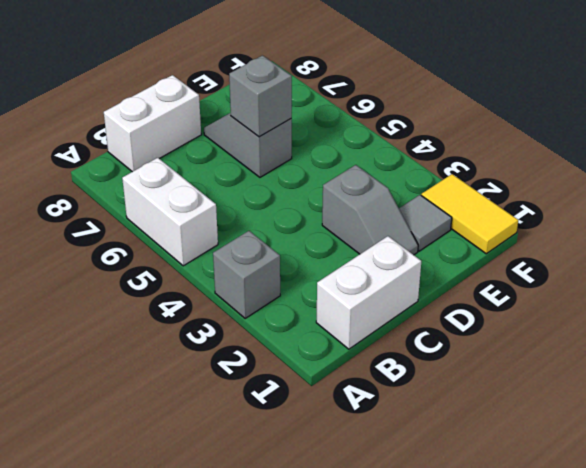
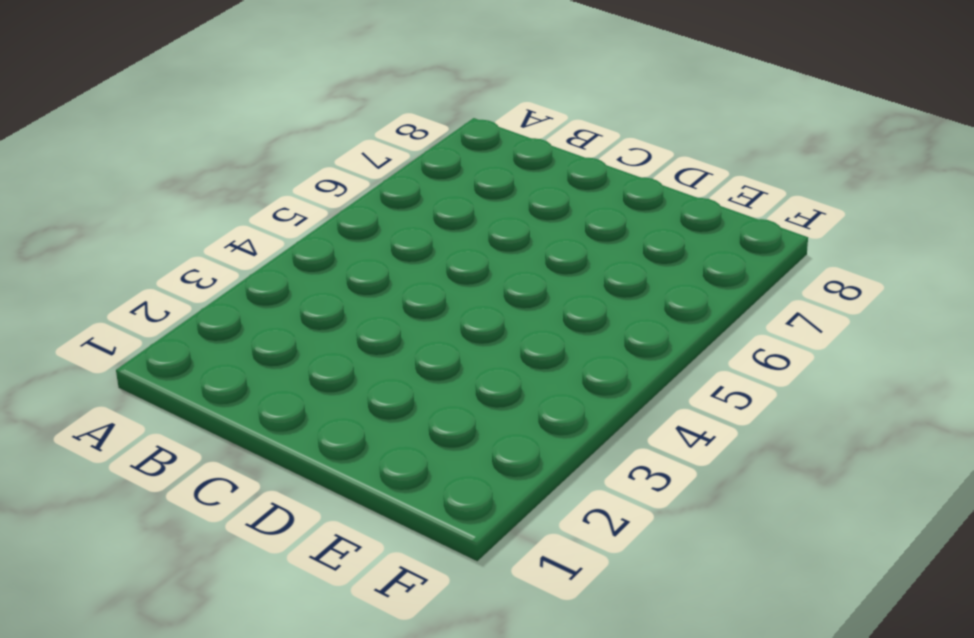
none -> grey 1x1 brick [213,231,280,319]
none -> white 1x2 brick [122,158,218,266]

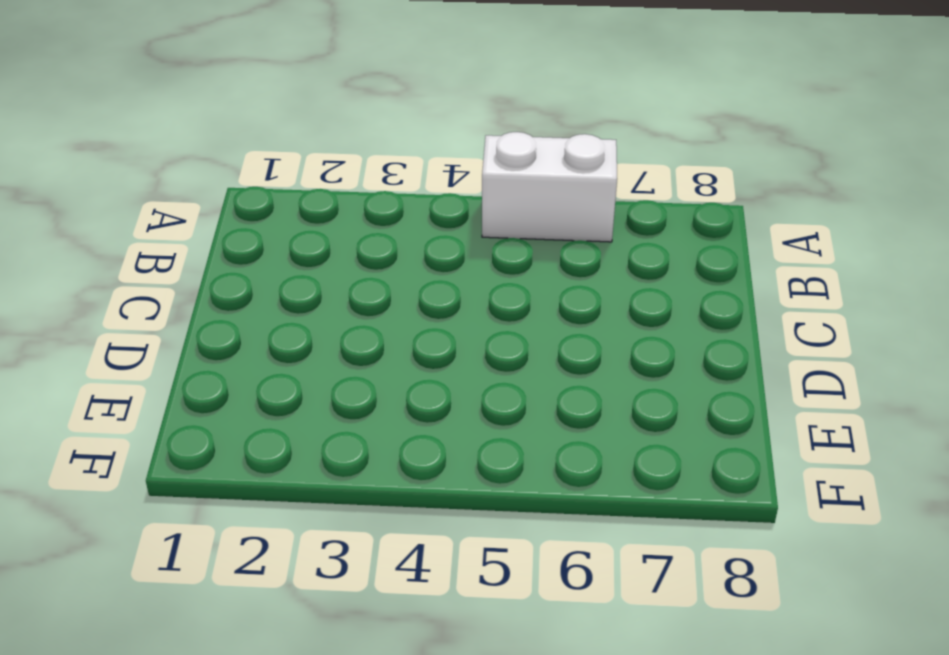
none -> grey 1x1 brick [213,231,280,319]
none -> white 1x2 brick [316,236,421,349]

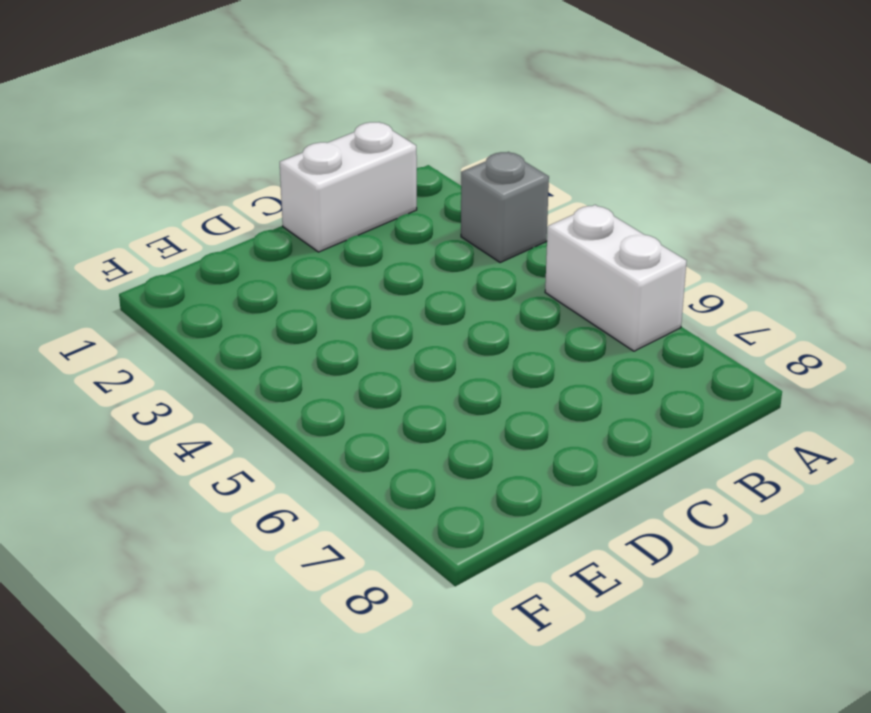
none -> white 1x2 brick [104,75,201,172]
none -> grey 1x2 slope [322,165,418,255]

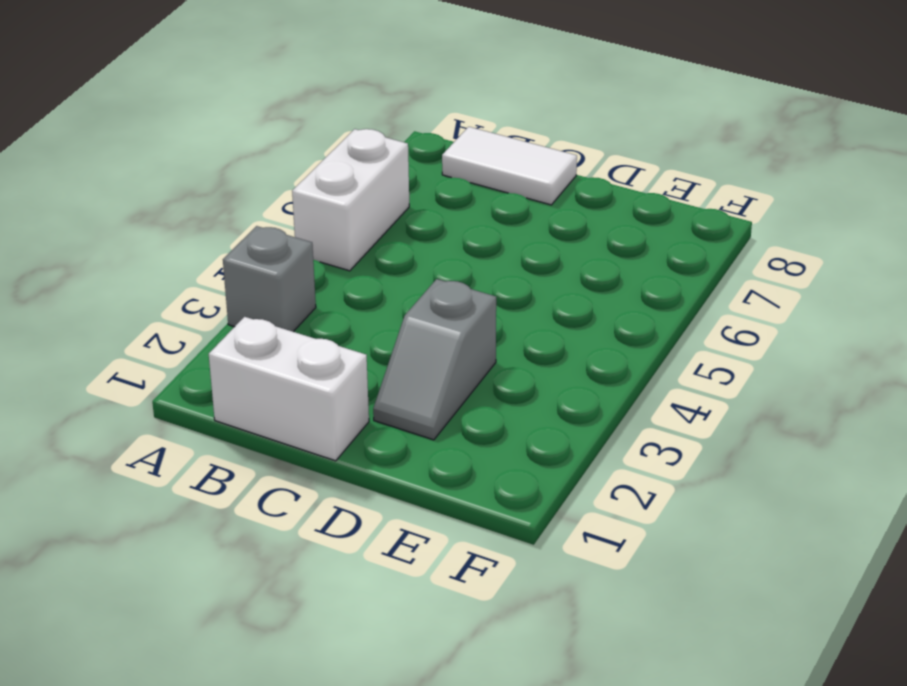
white 1x2 tile [442,127,577,205] -> white 1x2 brick [104,75,201,172]
none -> grey 1x2 slope [204,113,292,177]
none -> grey 1x1 tile [399,195,452,251]

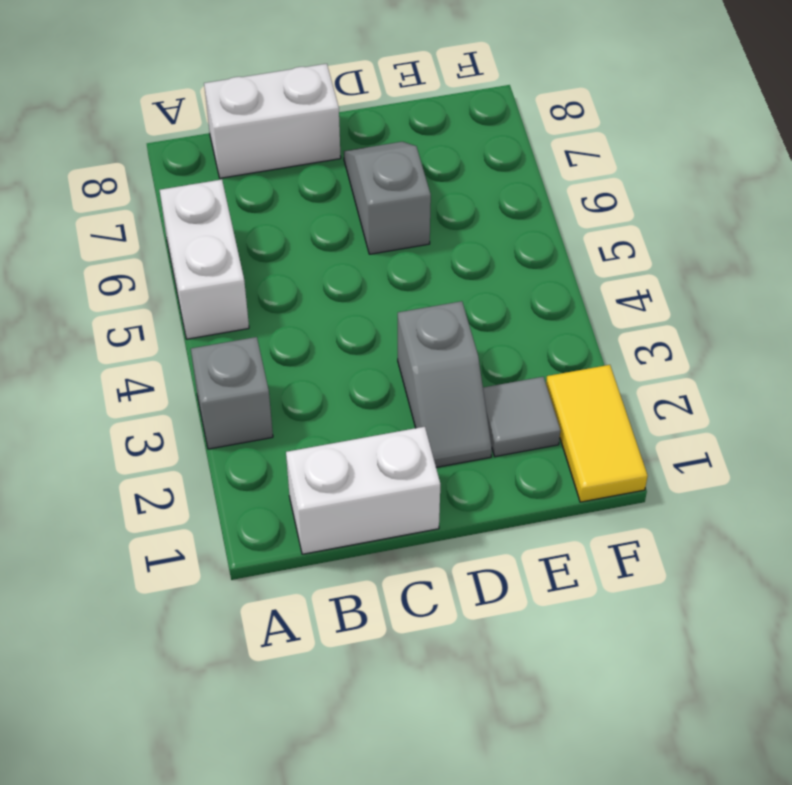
none -> grey 1x1 brick [229,55,292,137]

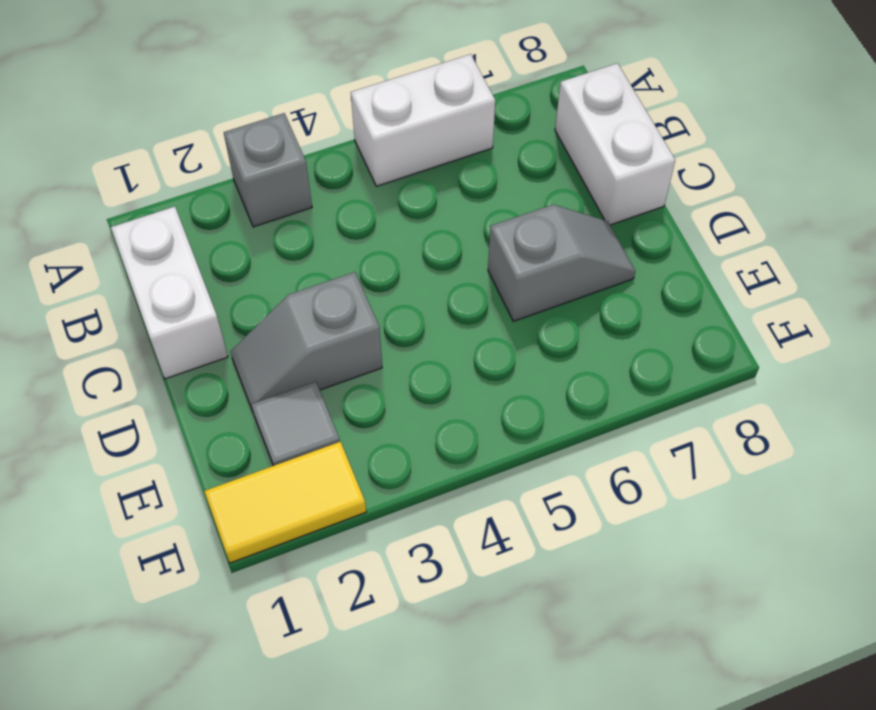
none -> grey 1x1 brick [229,55,292,137]

